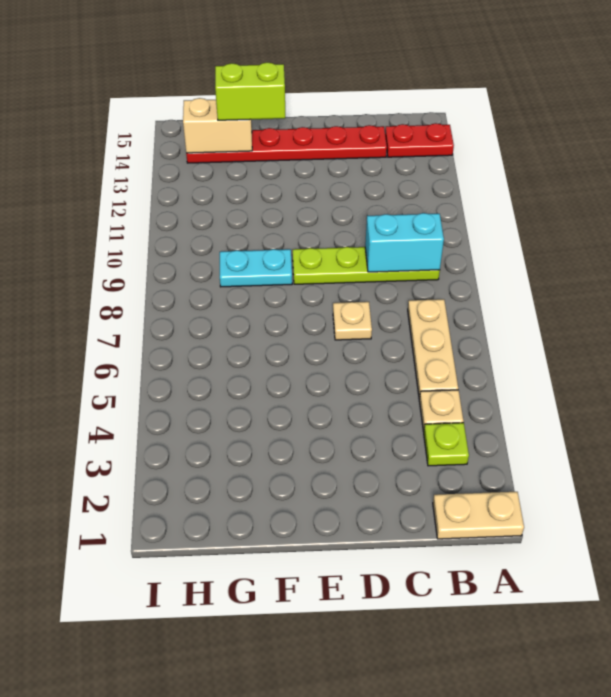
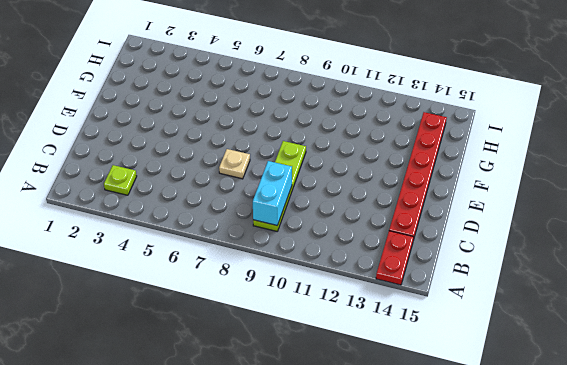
none -> tan 1x2 plate [433,492,524,539]
none -> tan 1x1 plate [419,390,464,432]
none -> tan 1x3 plate [408,299,458,399]

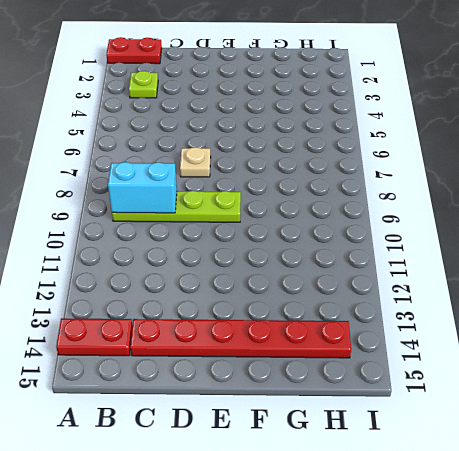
red 1x2 plate [106,37,162,64] -> tan 1x2 plate [433,492,524,539]
none -> tan 1x1 plate [419,390,464,432]
none -> tan 1x3 plate [408,299,458,399]
none -> cyan 1x2 plate [220,249,292,287]

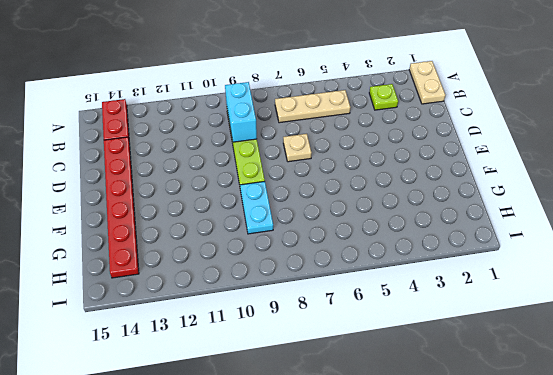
none -> tan 1x1 plate [419,390,464,432]
none -> tan 1x2 brick [183,98,252,153]
none -> lime 1x2 brick [215,62,285,120]

